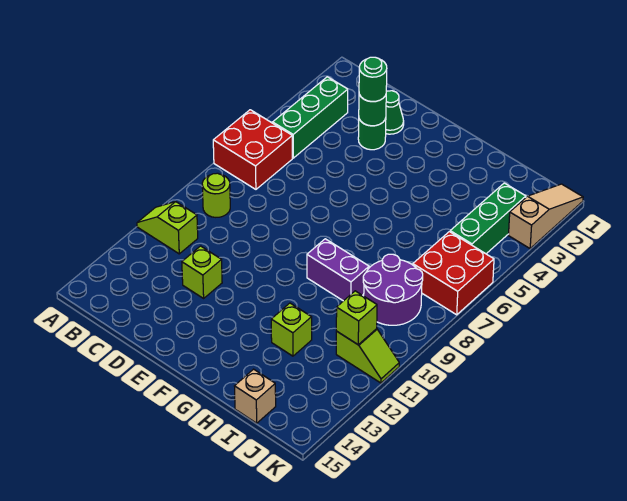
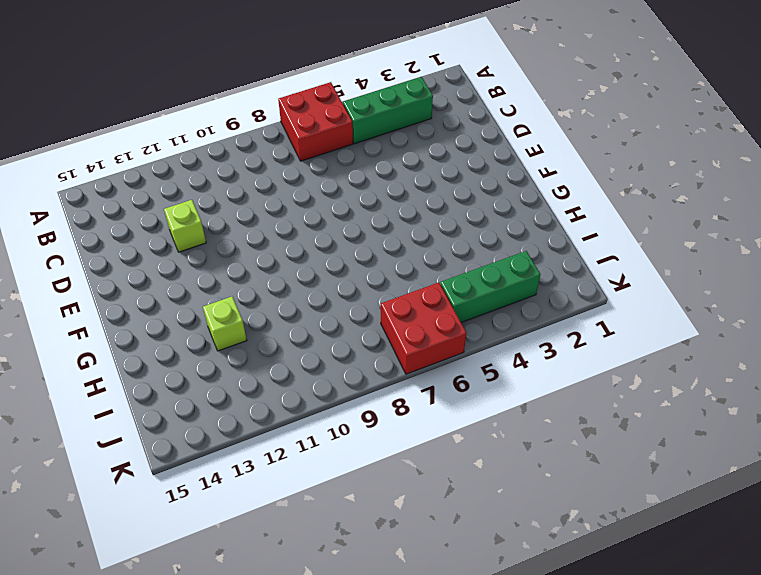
none -> lime 1x2 slope [137,202,198,254]
none -> lime 1x1 round brick [202,173,230,217]
none -> green 1x1 cone [386,91,404,134]

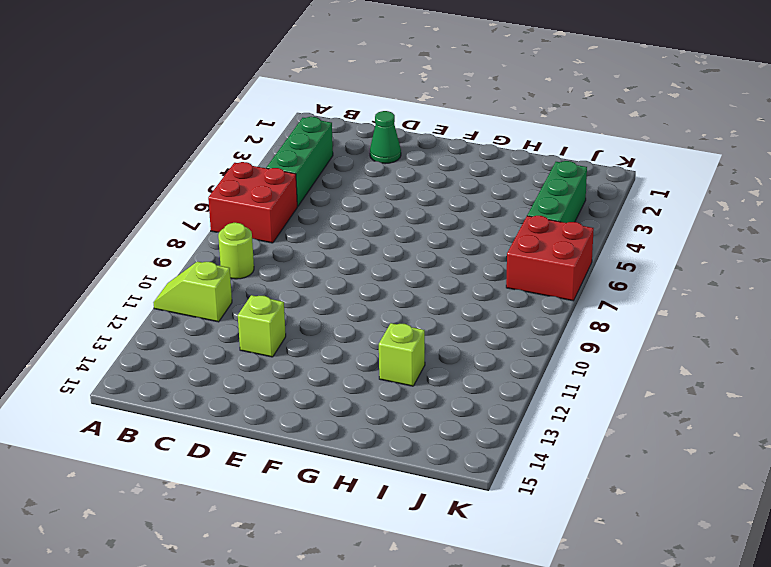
none -> green 1x1 round brick [358,118,386,150]
none -> purple 1x2 brick [307,239,369,301]
none -> purple 2x2 round brick [363,254,423,325]

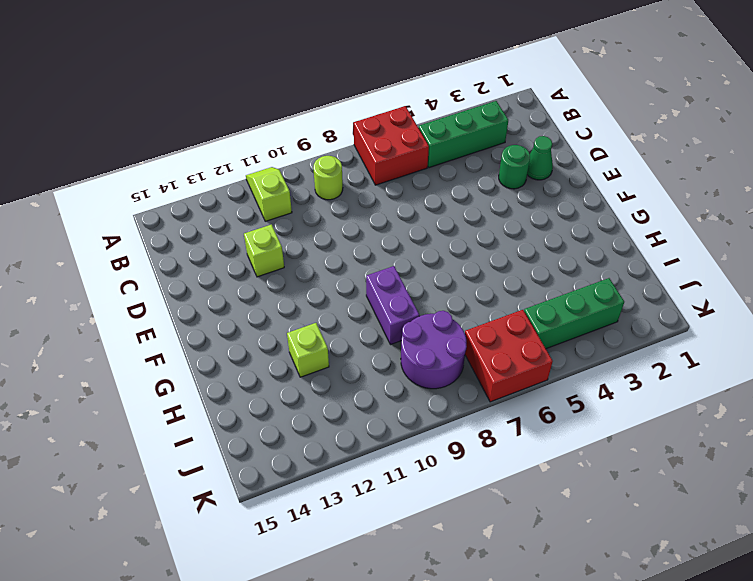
none -> tan 1x1 brick [235,369,276,423]
none -> lime 1x2 slope [336,329,399,383]
none -> tan 1x3 slope [508,184,583,248]

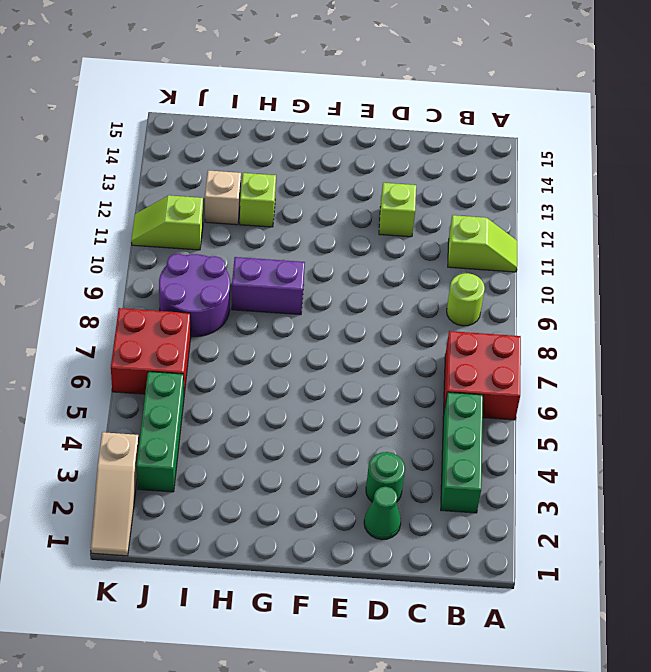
tan 1x1 brick [205,170,241,225] -> tan 1x1 brick moved to [235,369,276,423]
none -> green 1x1 round brick [359,94,386,126]
none -> lime 1x1 brick [336,291,377,344]
none -> green 1x1 round brick [359,57,387,102]

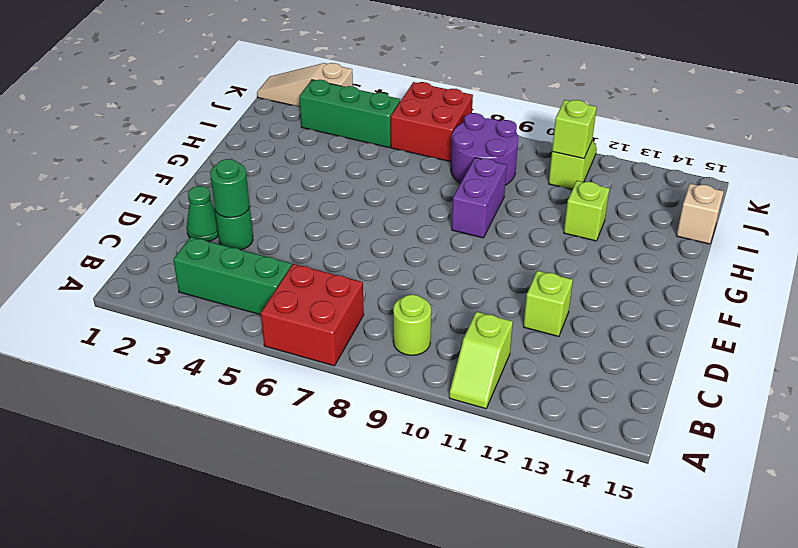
none -> green 1x1 round brick [359,57,387,102]

